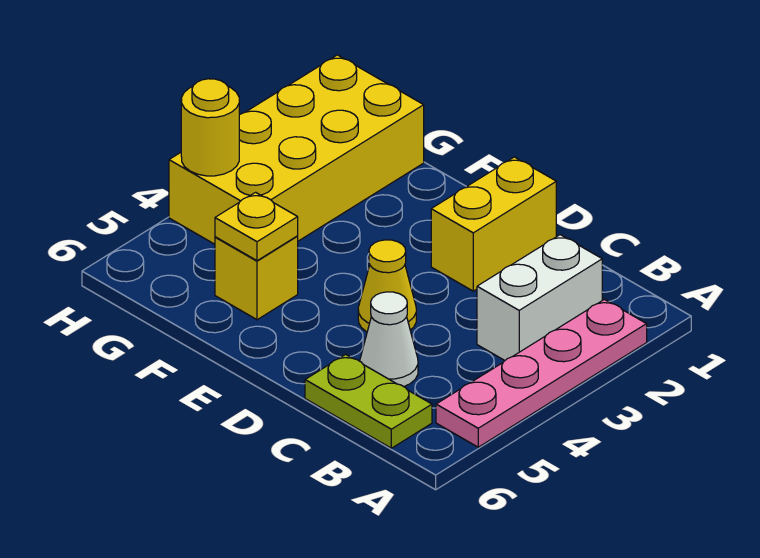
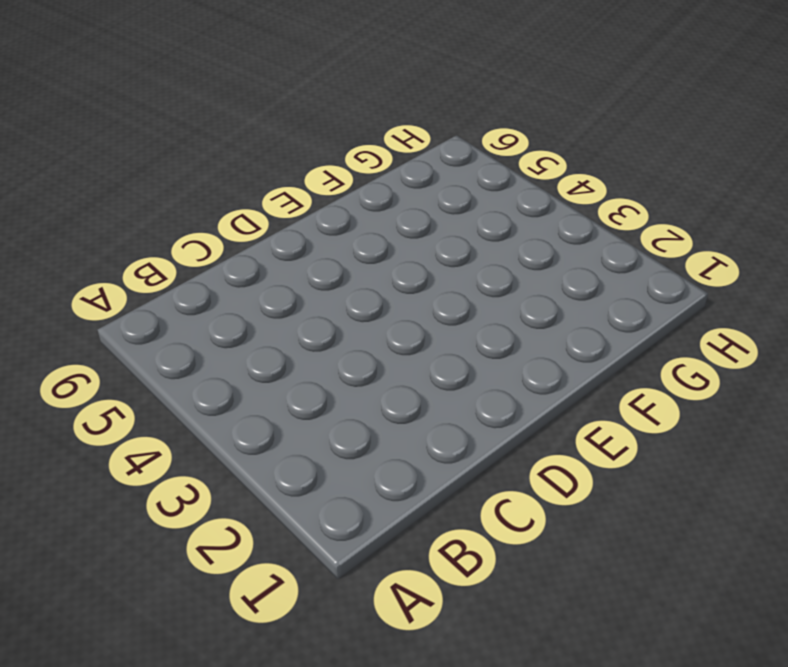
none -> pink 1x4 plate [436,300,647,447]
none -> white 1x2 brick [477,235,602,360]

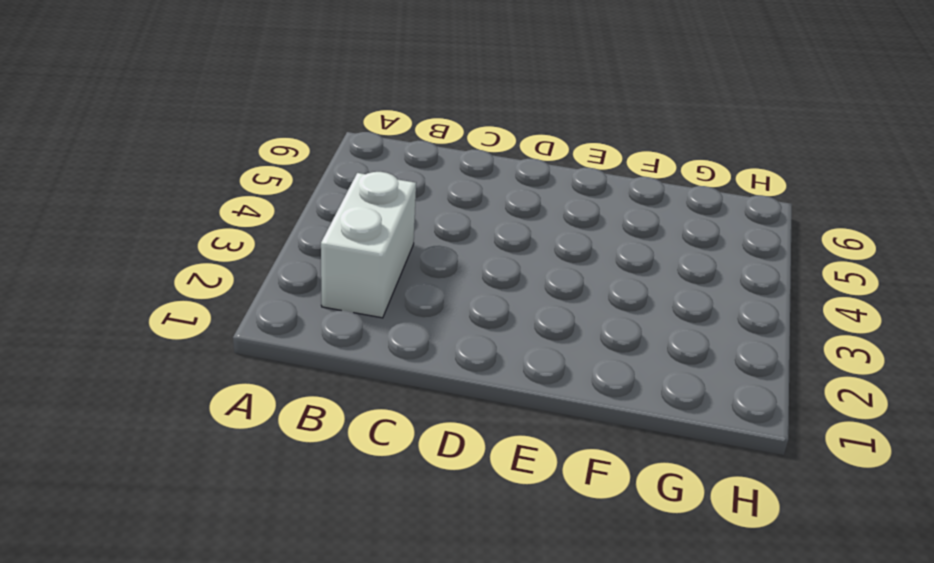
none -> pink 1x4 plate [436,300,647,447]
none -> lime 1x2 plate [305,354,432,448]

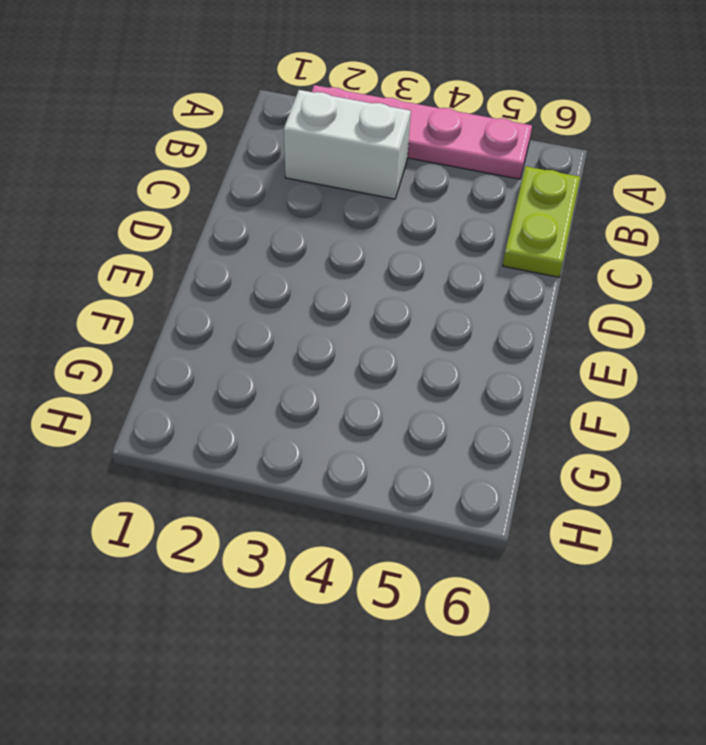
none -> white 1x1 cone [360,292,418,387]
none -> yellow 1x2 brick [431,157,556,291]

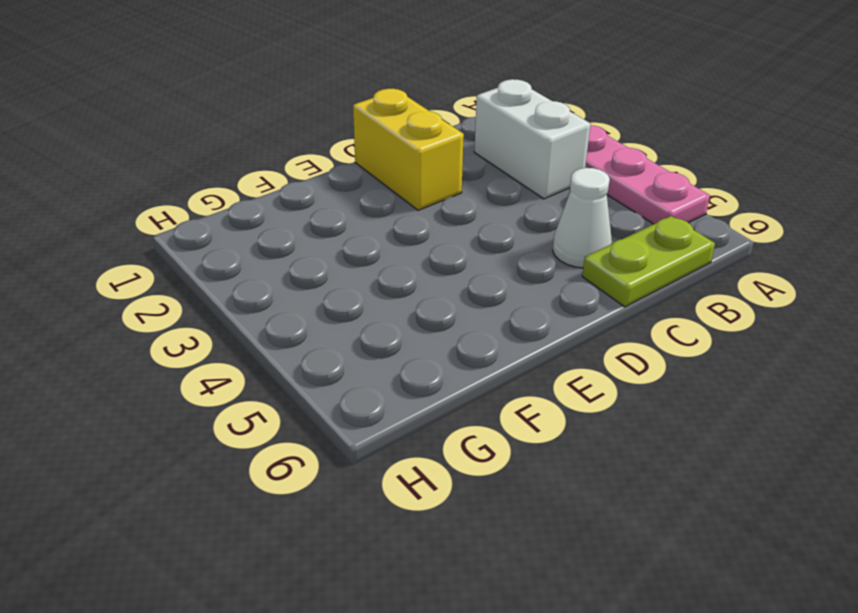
none -> yellow 1x1 cone [358,240,416,332]
none -> yellow 1x1 brick [215,236,298,320]

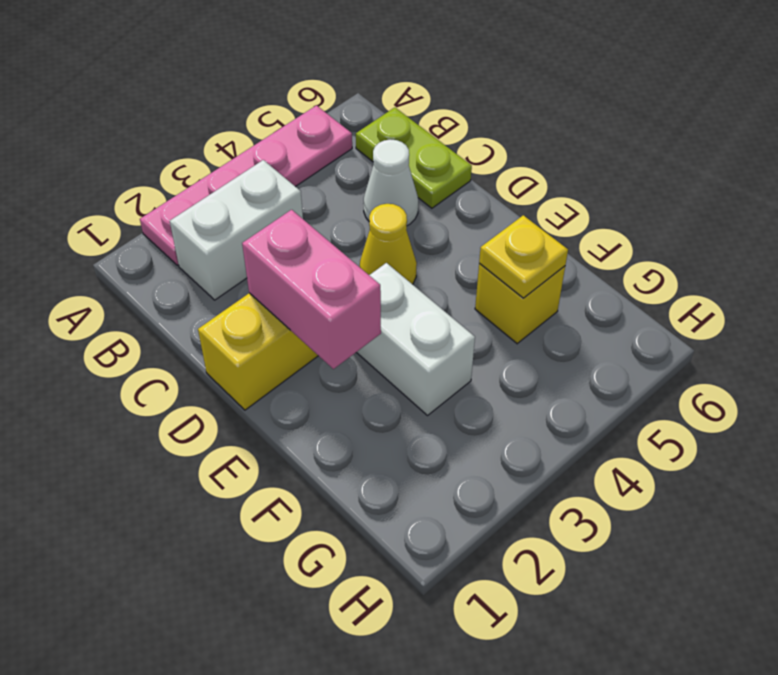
pink 1x2 brick [242,210,381,369] -> none
white 1x2 brick [356,263,475,415] -> none
none -> yellow 2x4 brick [169,55,424,244]
none -> yellow 1x1 round brick [181,79,239,176]

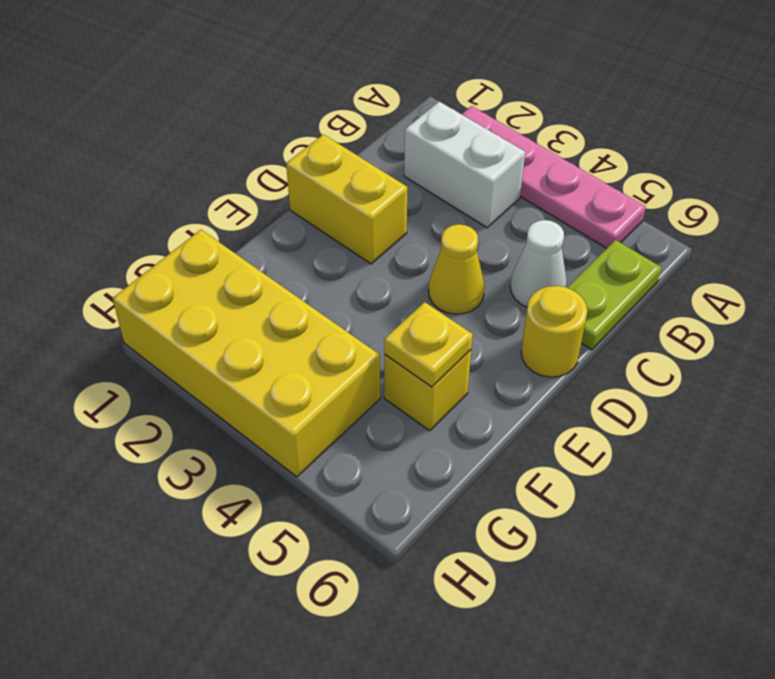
yellow 1x1 round brick [521,286,588,377] -> yellow 1x1 round brick moved to [181,79,239,176]

